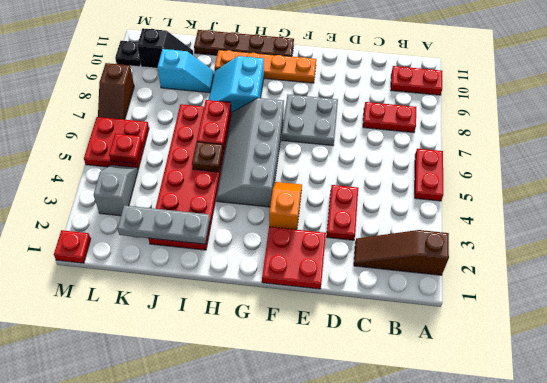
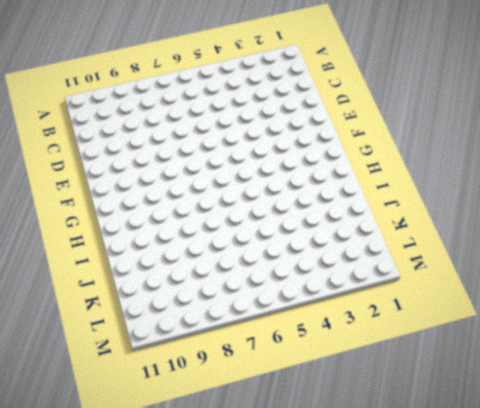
none -> brown 1x3 slope [354,230,449,275]
none -> red 1x2 plate [415,149,443,201]
none -> red 1x2 plate [391,66,442,95]

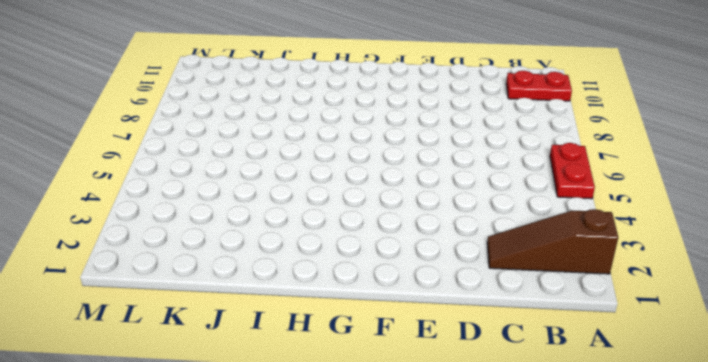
none -> red 1x2 plate [363,102,416,133]
none -> red 1x2 plate [327,185,358,240]
none -> red 2x2 plate [262,227,326,289]

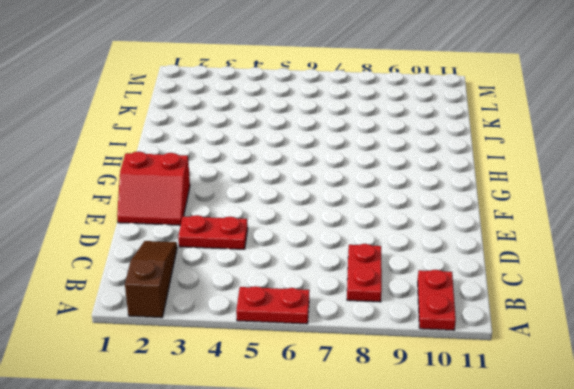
red 2x2 slope [117,152,190,225] -> red 2x2 plate [262,227,326,289]
none -> grey 2x2 plate [282,95,338,146]
none -> orange 1x2 slope [269,182,302,230]
none -> orange 1x4 plate [215,50,316,83]

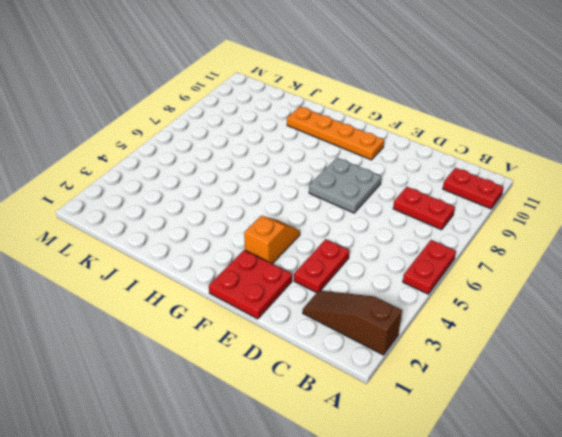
none -> grey 2x4 slope [216,98,284,207]
none -> brown 1x4 plate [194,30,294,56]
none -> cyan 2x2 slope [209,56,264,115]

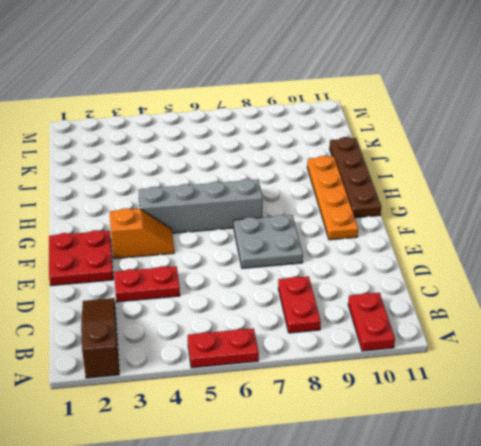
none -> cyan 2x2 slope [209,56,264,115]
none -> red 2x6 plate [149,104,231,250]
none -> cyan 1x2 slope [158,49,214,93]

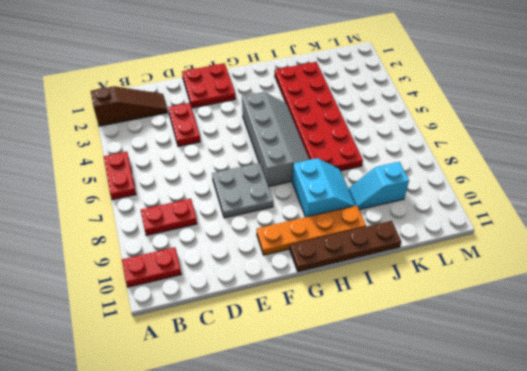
none -> orange 1x2 slope [269,182,302,230]
none -> black 1x2 slope [137,28,193,68]
none -> grey 1x2 slope [94,165,138,216]

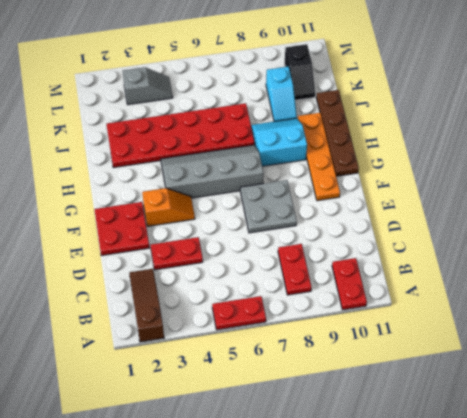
none -> red 2x2 plate [84,117,149,169]
none -> red 1x1 plate [54,230,91,263]
none -> brown 1x2 slope [98,63,134,120]

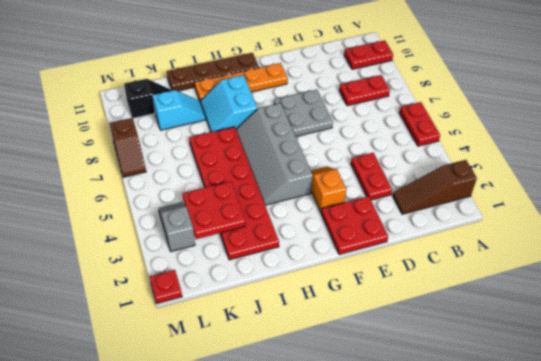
red 2x2 plate [182,181,246,239] -> red 2x2 plate moved to [84,117,149,169]
none -> black 1x1 plate [115,41,141,67]
none -> grey 1x3 plate [118,205,210,244]
none -> brown 1x1 plate [192,142,223,172]

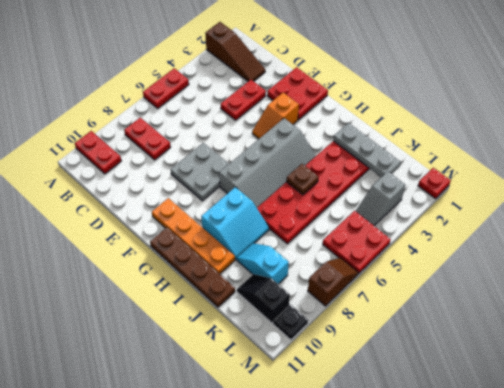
none -> red 1x2 plate [197,100,231,149]
none -> red 1x1 plate [109,134,142,164]

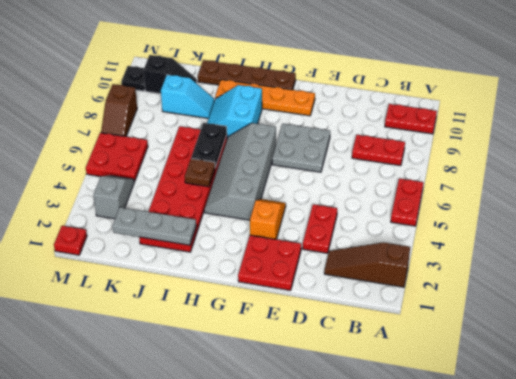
black 1x2 plate [191,123,227,167] -> red 1x2 plate [197,100,231,149]
none -> red 1x1 plate [109,134,142,164]

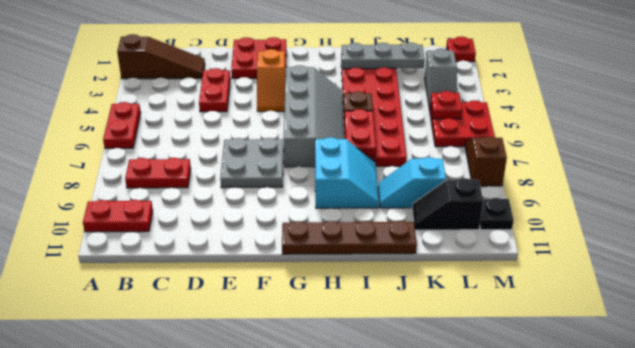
none -> orange 1x4 plate [215,50,316,83]

